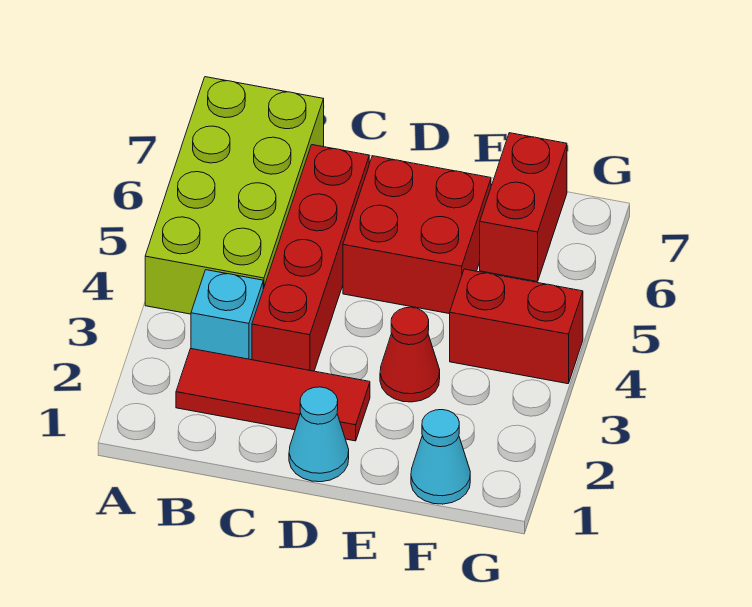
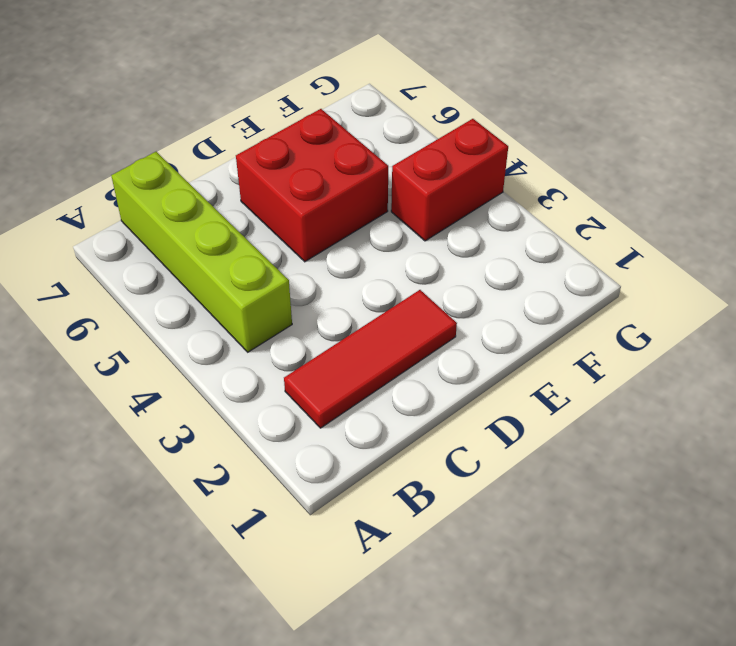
lime 1x4 brick [111,152,292,352] -> lime 2x4 brick [145,77,324,314]
none -> cyan 1x1 brick [191,270,263,360]
none -> red 1x4 brick [252,145,369,371]

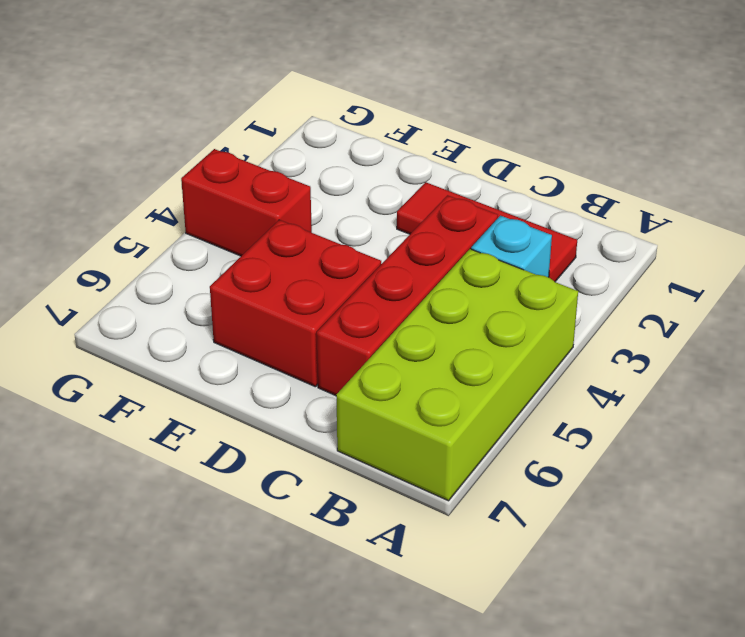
none -> cyan 1x1 cone [289,387,349,482]
none -> red 1x1 cone [380,307,440,402]

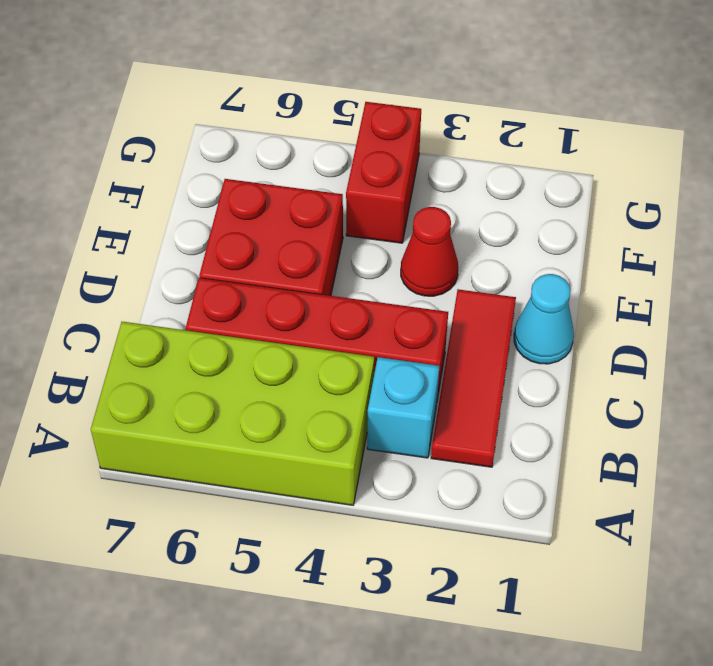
none -> cyan 1x1 cone [411,410,470,504]
none -> red 1x2 brick [480,133,567,282]

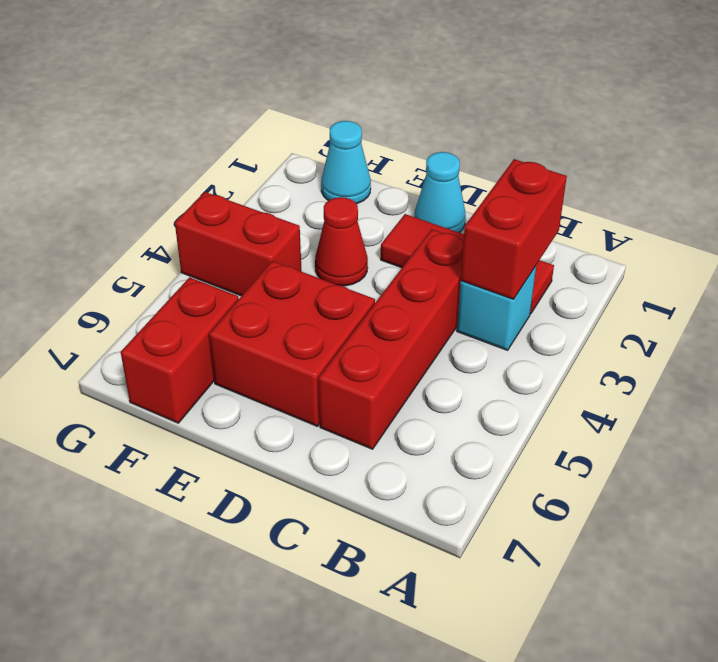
red 1x2 brick [461,159,567,299] -> none
none -> lime 2x4 brick [145,77,324,314]

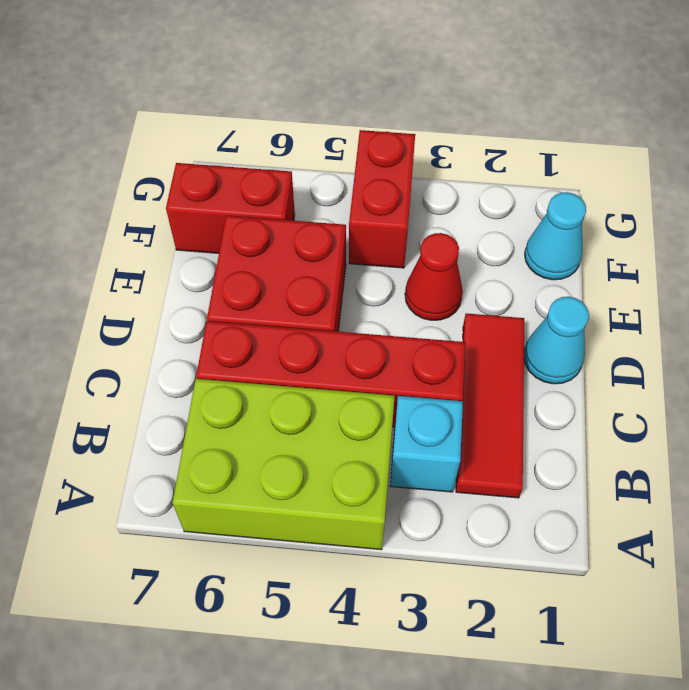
lime 2x3 brick [173,379,395,550] -> lime 2x4 brick [145,77,324,314]

